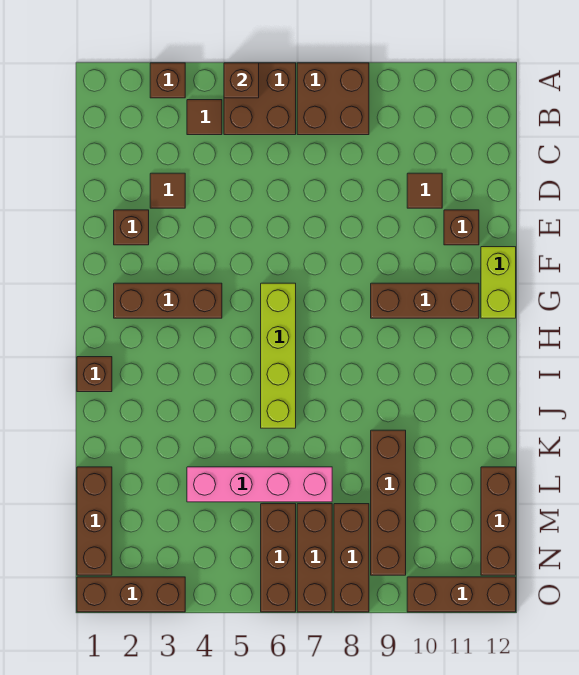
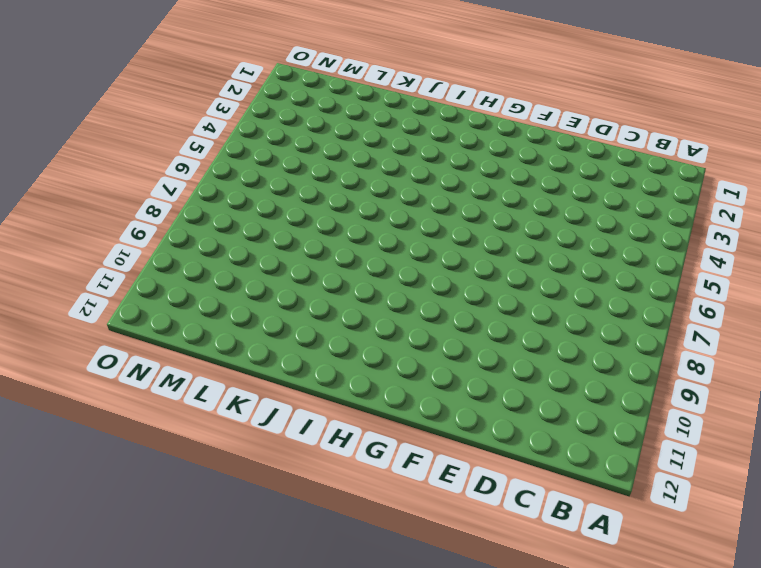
none -> brown 1x1 brick [150,63,185,98]
none -> brown 2x2 brick [224,63,296,135]
none -> brown 2x2 brick [297,63,369,135]

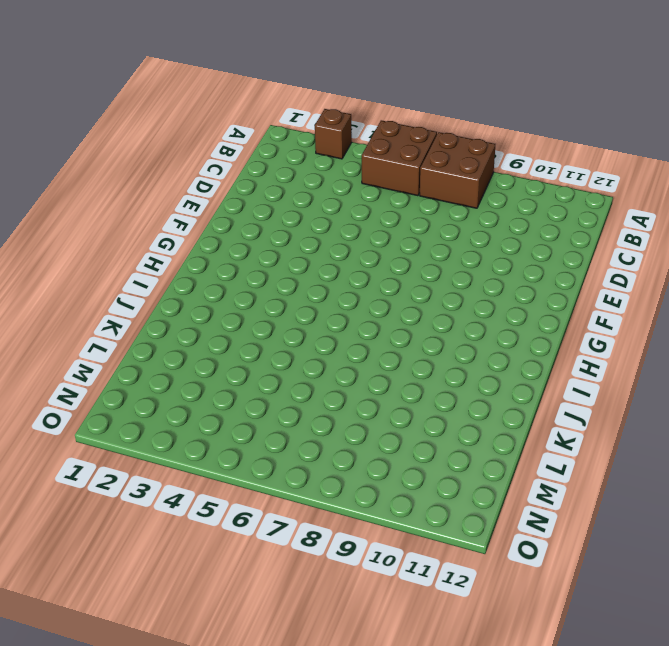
none -> brown 1x1 tile [187,100,222,135]
none -> brown 1x1 tile [150,173,185,208]
none -> brown 1x1 tile [407,173,442,208]

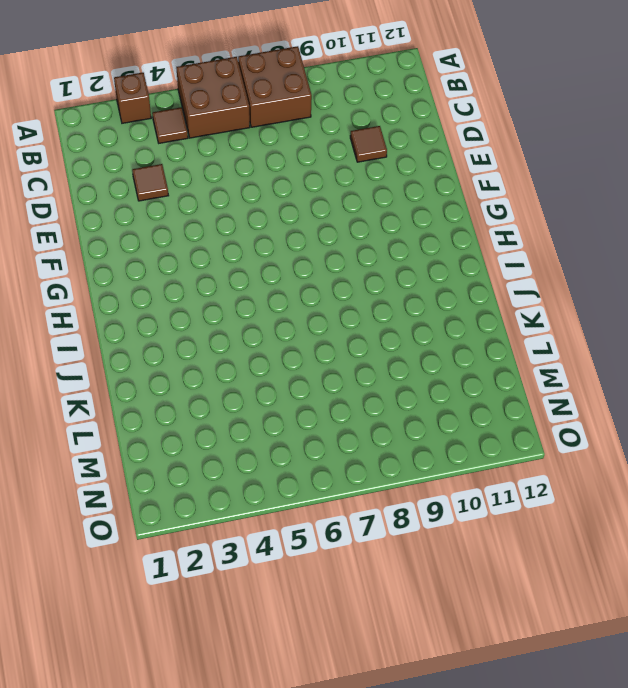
none -> brown 1x1 brick [114,210,149,245]
none -> brown 1x1 brick [444,210,479,245]
none -> lime 1x2 brick [481,247,516,318]

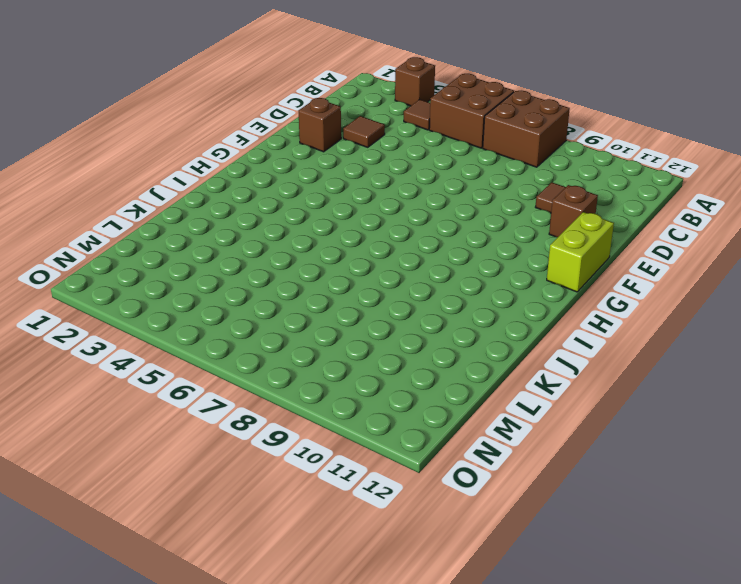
none -> brown 1x3 brick [114,283,222,318]
none -> lime 1x4 brick [261,283,296,428]
none -> brown 1x3 brick [371,283,479,318]

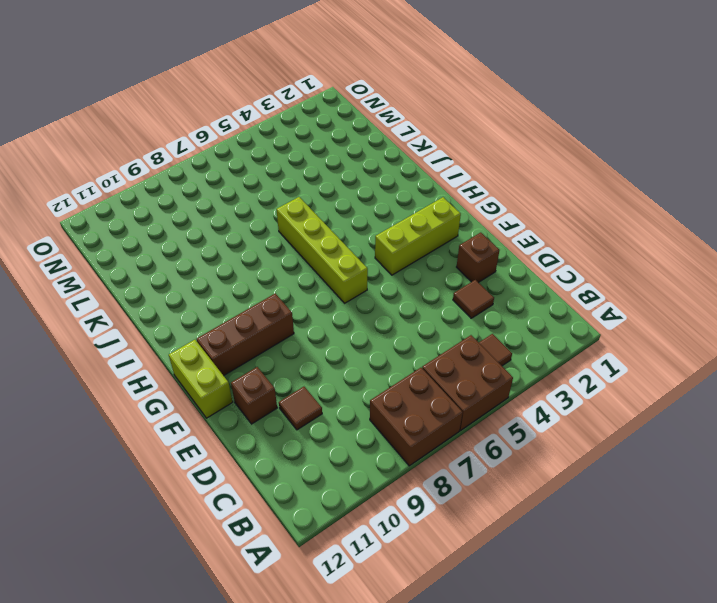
lime 1x3 brick [375,197,461,275] -> brown 1x3 brick [114,283,222,318]
none -> brown 1x1 brick [150,63,185,98]
none -> brown 1x1 brick [77,357,112,392]
none -> brown 1x4 brick [371,430,406,575]

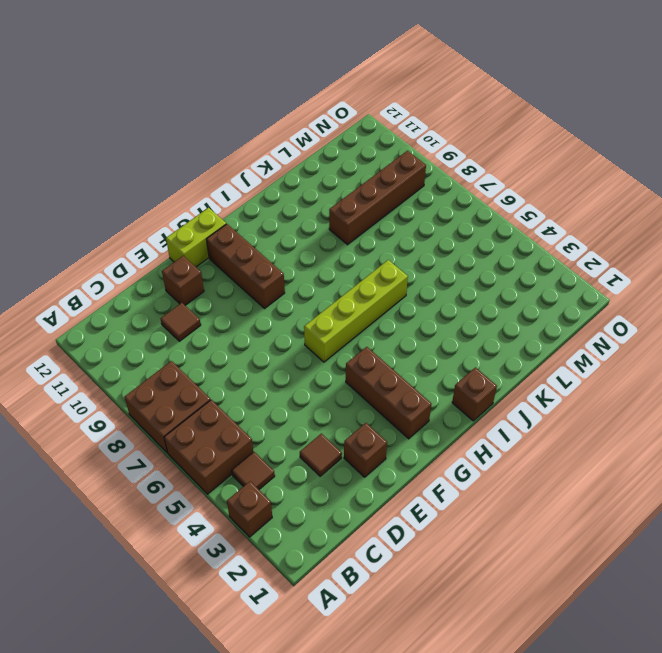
none -> brown 1x3 brick [77,467,112,575]
none -> pink 1x4 brick [187,467,332,502]
none -> brown 1x3 brick [481,467,516,575]

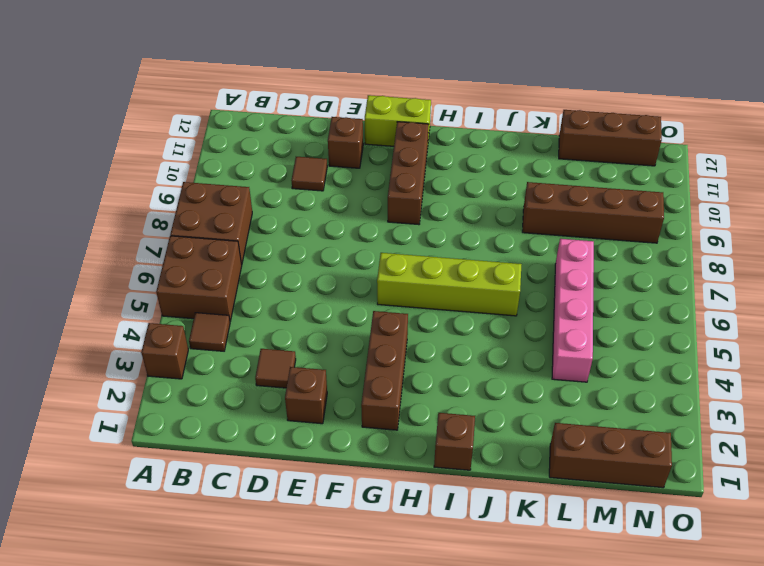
none -> brown 1x3 brick [261,504,296,612]
none -> brown 1x3 brick [297,504,332,612]
none -> brown 1x3 brick [334,504,369,612]

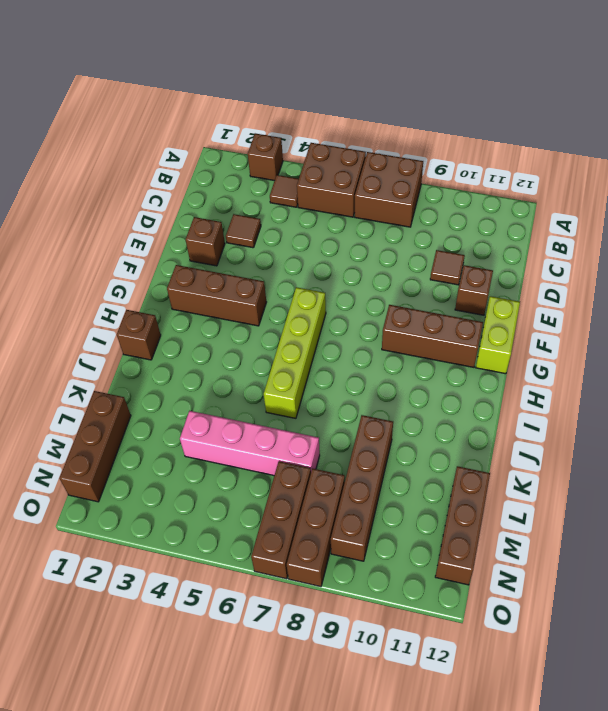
none -> brown 1x3 brick [261,504,296,612]
none -> brown 1x3 brick [77,577,185,612]
none -> brown 1x3 brick [407,577,516,612]

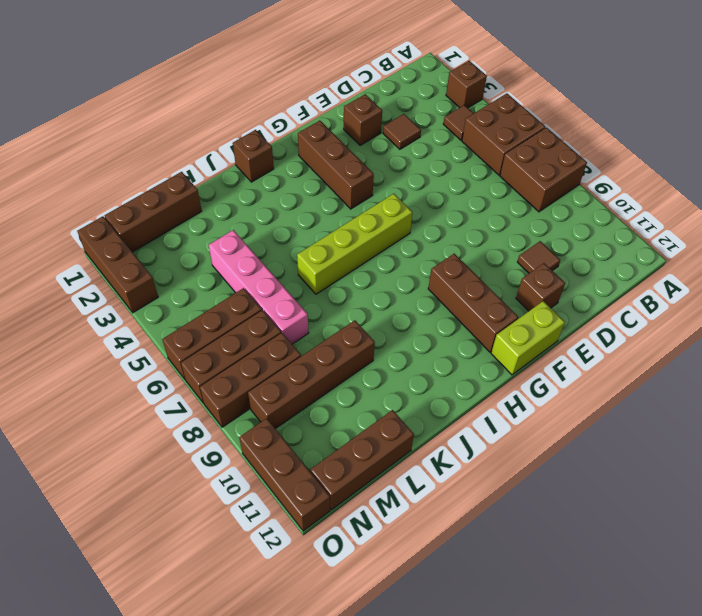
none -> brown 1x1 brick [224,63,259,98]

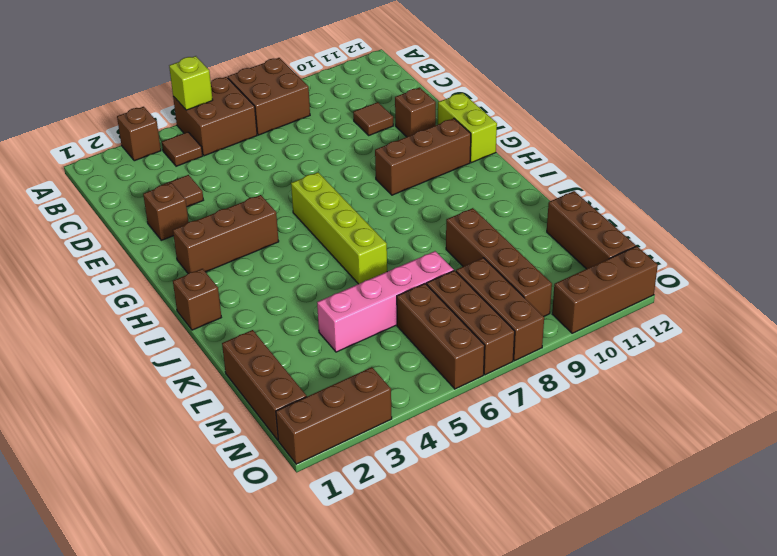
lime 1x1 brick [169,56,213,110] -> brown 1x1 brick [224,63,259,98]

